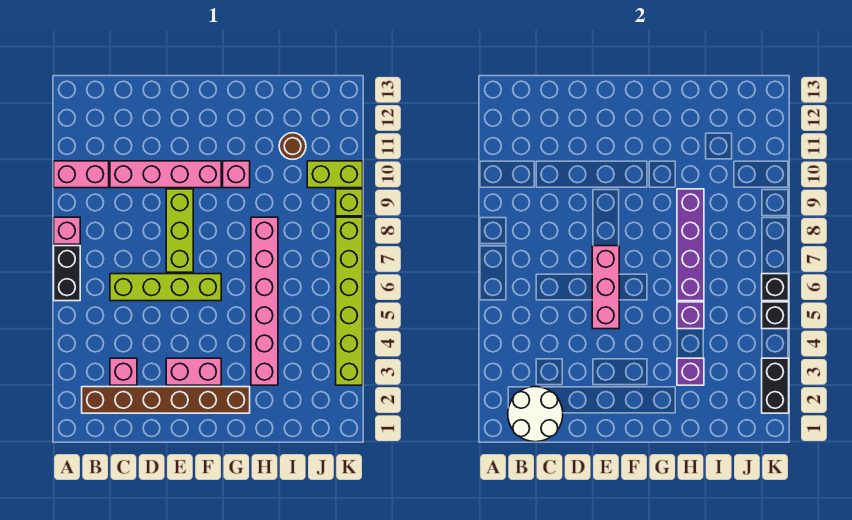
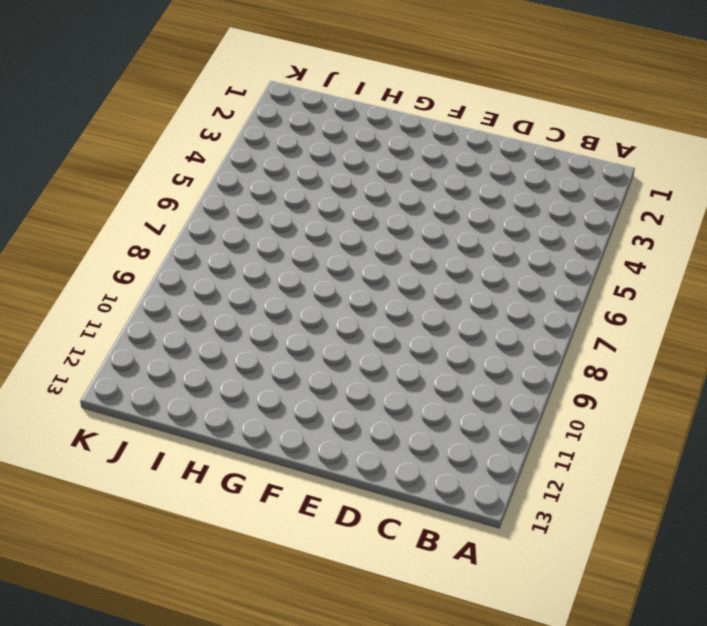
none -> black 1x2 brick [54,246,80,301]
none -> pink 1x1 brick [54,217,80,244]
none -> pink 1x2 brick [54,161,109,188]

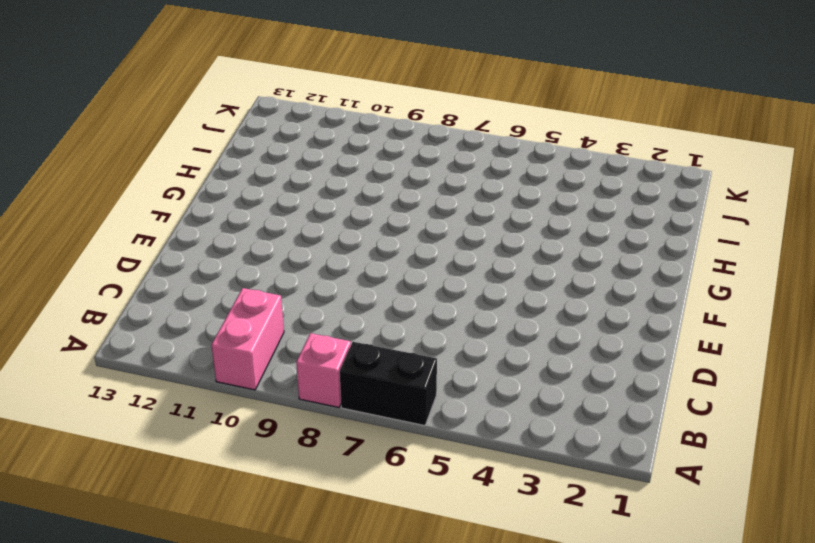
none -> brown 1x6 brick [82,387,250,413]
none -> pink 1x1 brick [110,358,137,385]
none -> lime 1x4 brick [110,274,221,301]

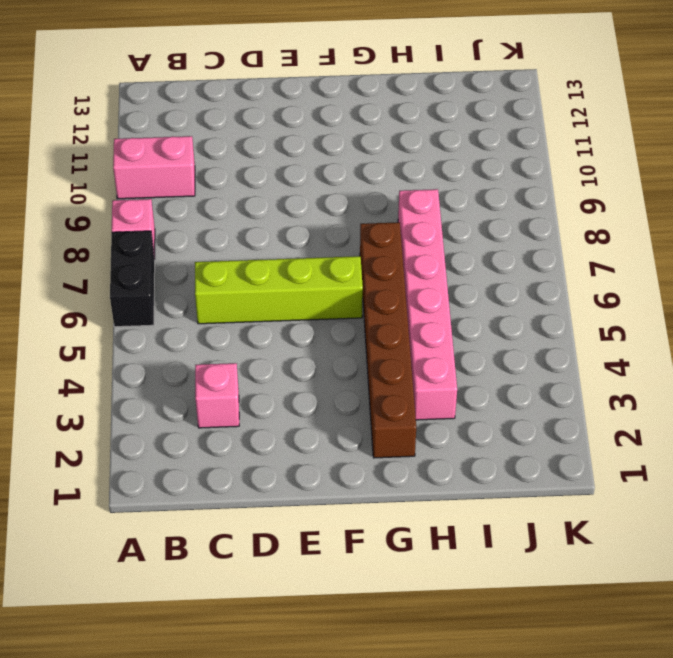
brown 1x6 brick [360,222,416,458] -> brown 1x6 brick turned to [82,387,250,413]
none -> pink 1x4 brick [110,161,221,188]
none -> pink 1x2 brick [166,358,221,385]
none -> lime 1x3 brick [166,189,193,272]

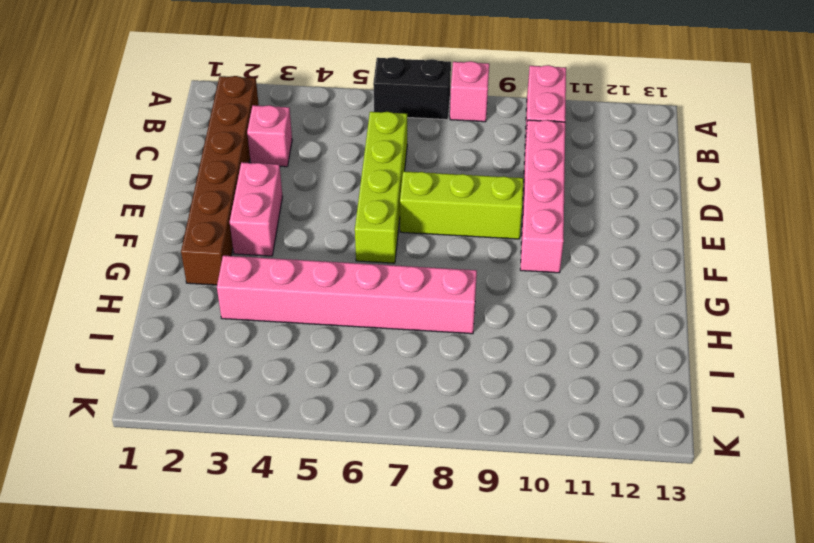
none -> pink 1x1 brick [223,161,250,188]
none -> brown 1x1 round brick [279,133,306,160]
none -> lime 1x2 brick [307,161,363,188]

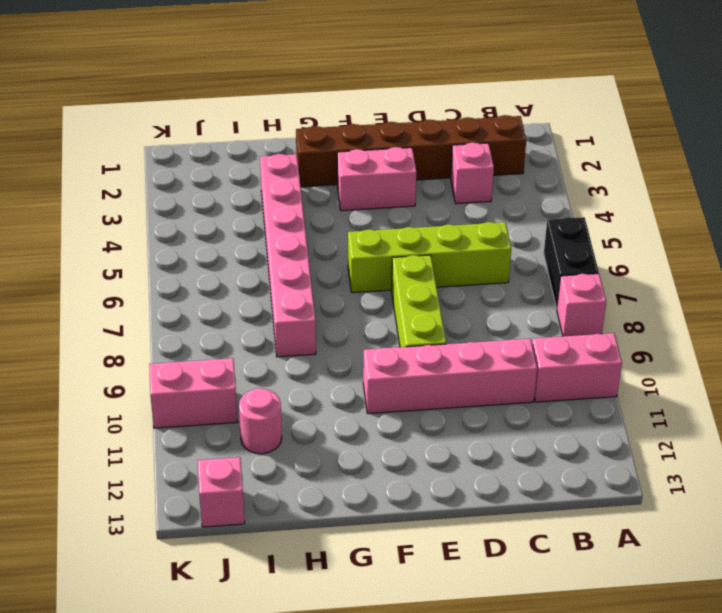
pink 1x1 round brick [239,388,282,454] -> brown 1x1 round brick [279,133,306,160]
pink 1x2 brick [149,358,238,428] -> lime 1x2 brick [307,161,363,188]
pink 1x1 brick [198,457,245,527] -> pink 1x1 brick moved to [223,161,250,188]
none -> lime 1x6 brick [336,217,363,385]
none -> lime 1x1 brick [336,189,363,216]
none -> white 2x2 round brick [508,387,563,442]

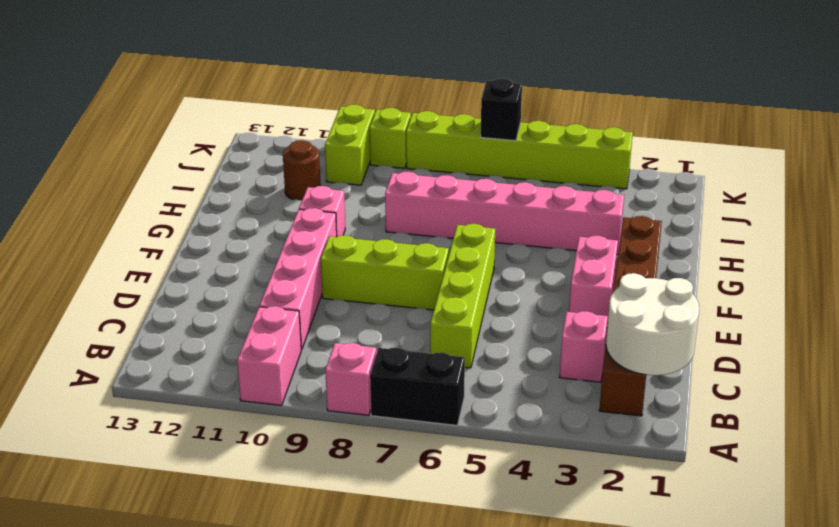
none -> pink 1x3 brick [592,246,619,329]
none -> purple 1x1 brick [677,358,704,385]
none -> purple 1x1 brick [677,302,704,329]

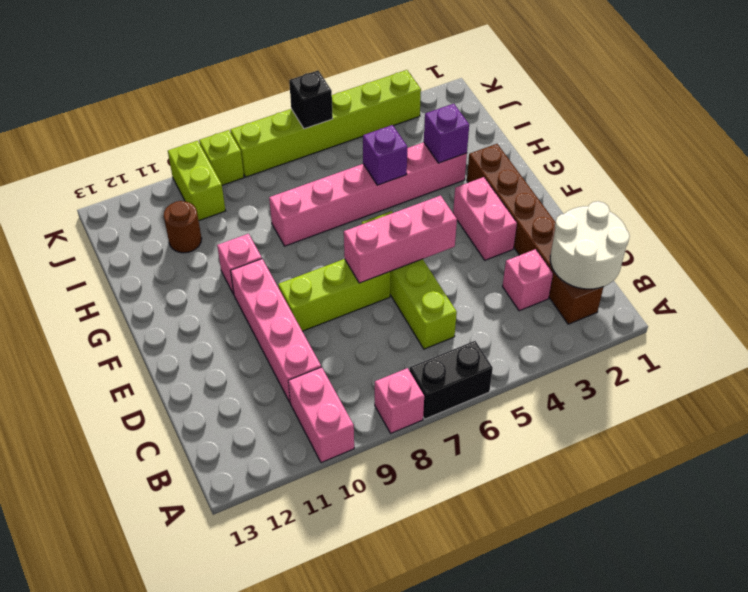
none -> purple 1x4 brick [677,189,704,301]
none -> black 1x2 brick [762,358,789,413]
none -> black 1x1 brick [762,302,789,329]

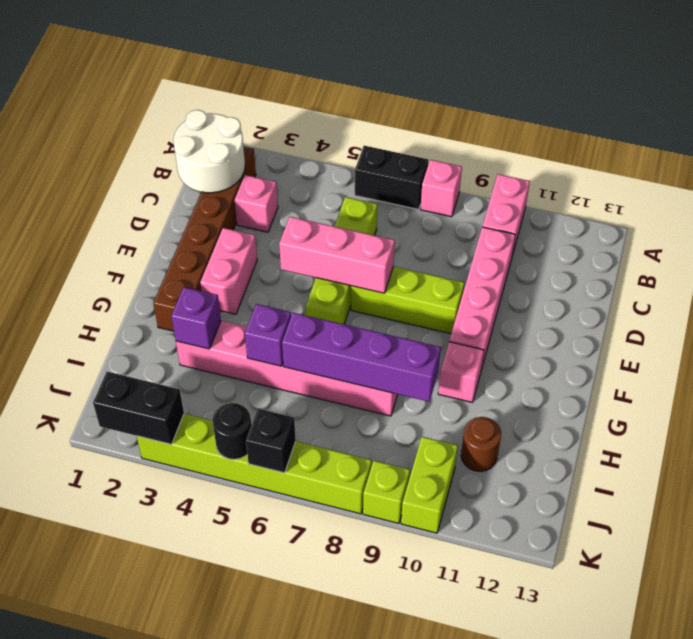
black 1x1 round brick [212,403,251,459] -> black 1x1 brick [762,302,789,329]

